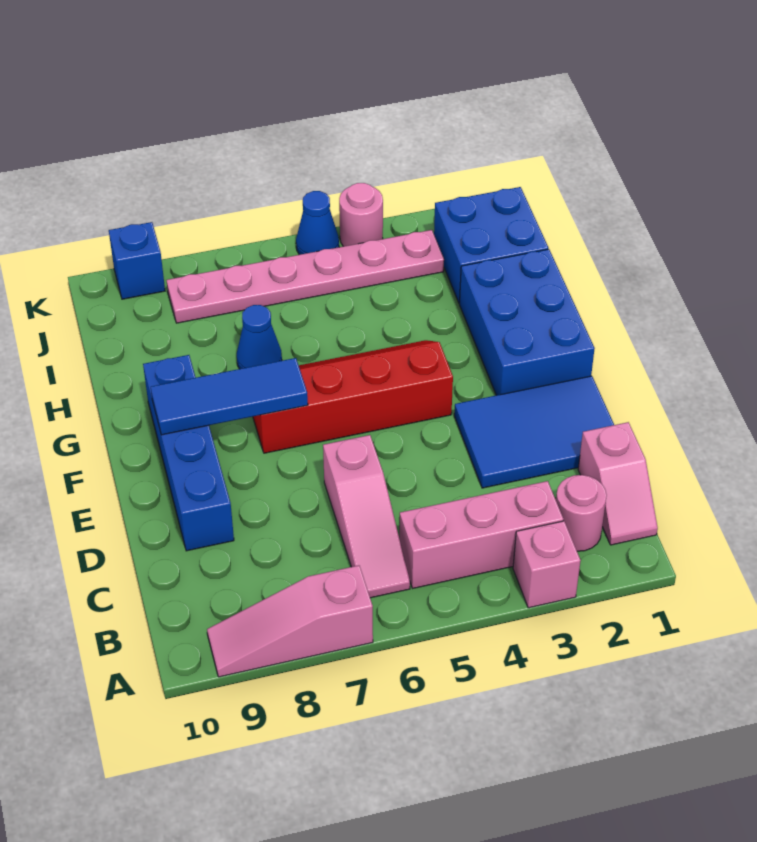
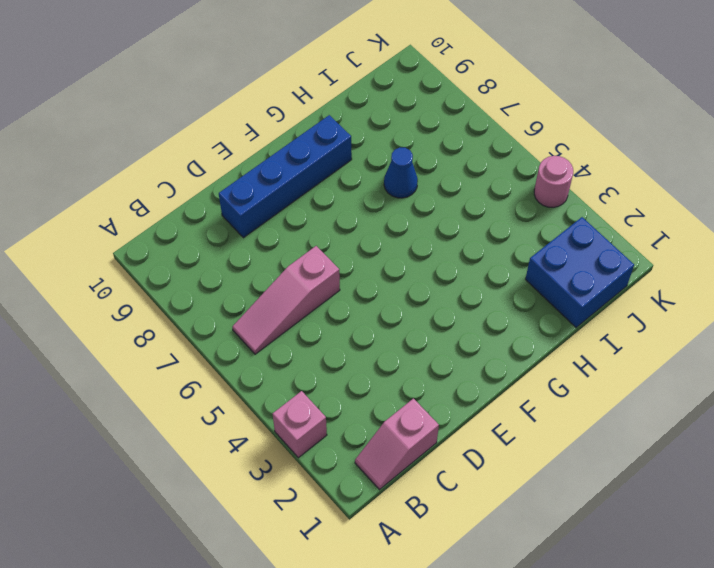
none -> pink 1x3 slope [207,565,373,677]
none -> pink 1x1 round brick [556,475,607,551]
none -> pink 1x3 brick [399,481,563,588]

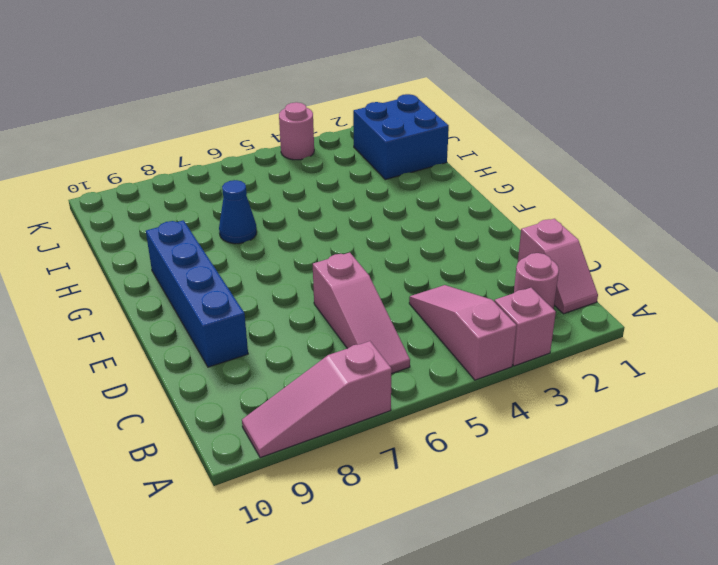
pink 1x3 slope [409,285,517,380] -> pink 1x3 brick [399,481,563,588]
none -> blue 2x3 tile [454,376,614,488]
none -> blue 2x3 brick [460,249,595,395]
none -> red 2x4 slope [253,340,453,453]

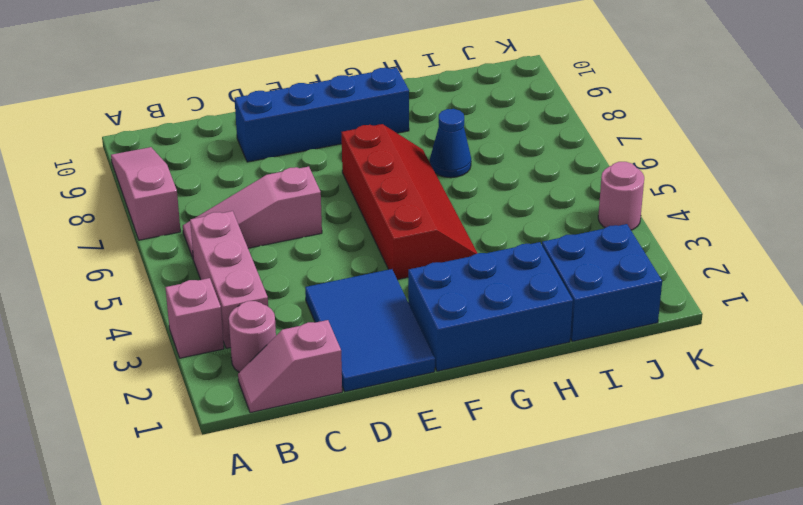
none -> pink 1x6 plate [166,230,444,323]
none -> blue 1x1 cone [296,191,339,255]
none -> blue 1x1 brick [109,222,165,299]

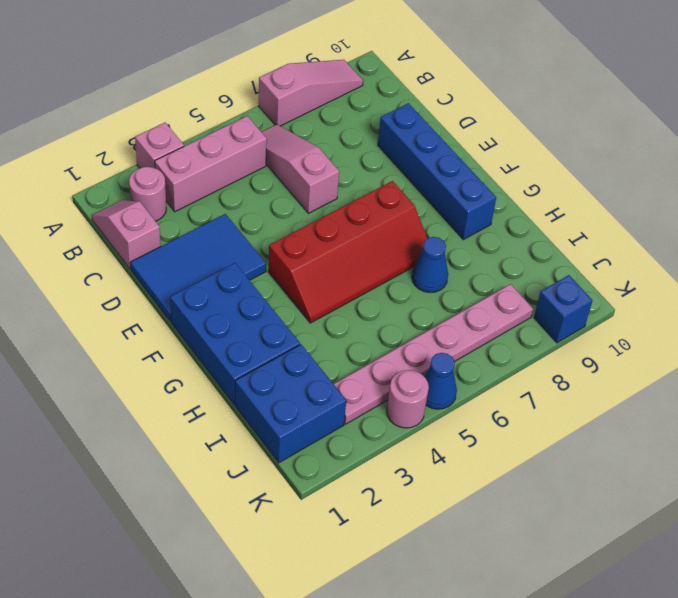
none -> blue 1x3 tile [151,358,308,435]

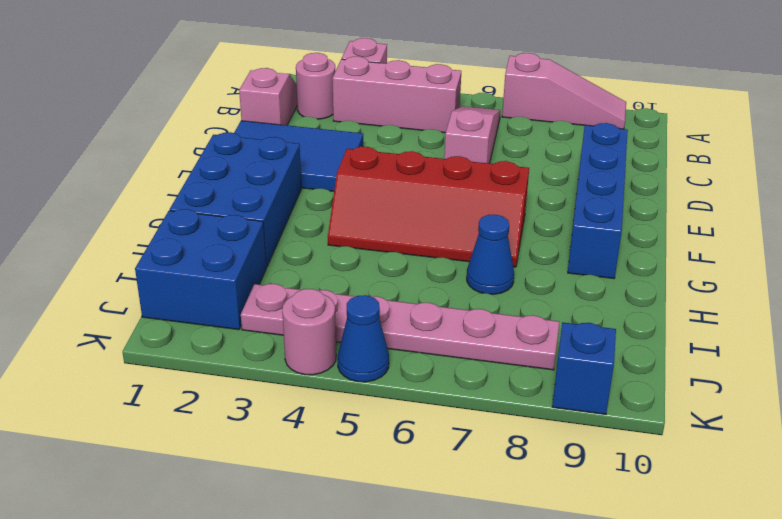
none -> blue 1x3 tile [151,358,308,435]

